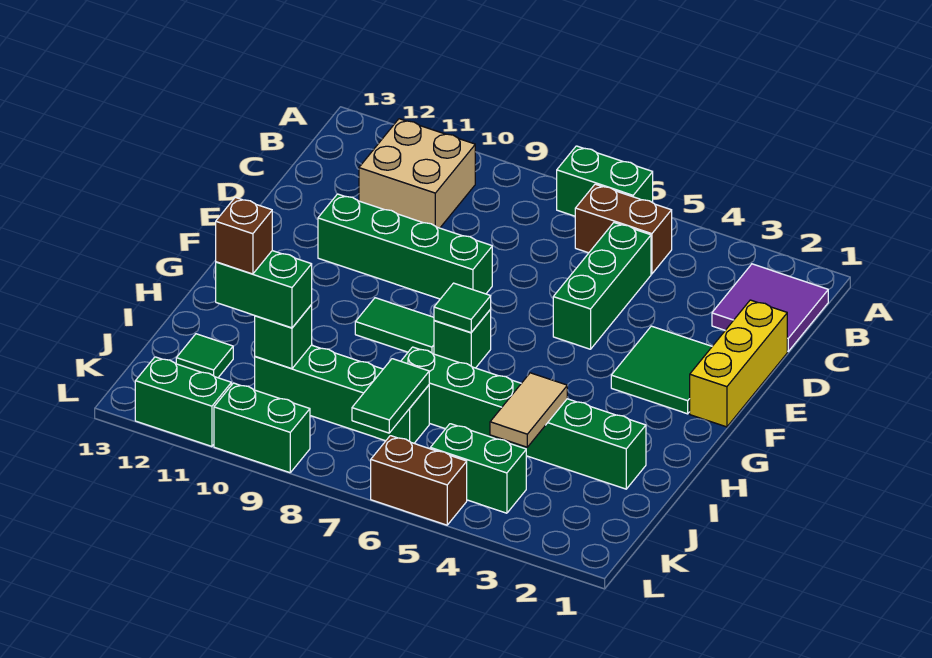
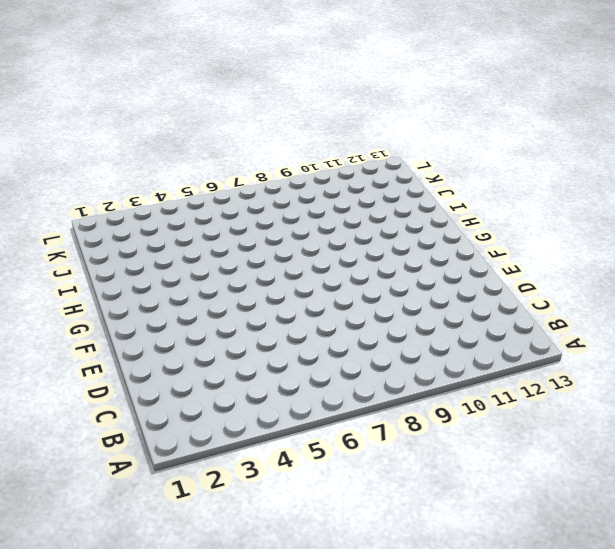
none -> green 1x2 brick [557,146,653,216]
none -> purple 2x2 tile [712,264,828,351]
none -> brown 1x2 brick [575,184,672,274]

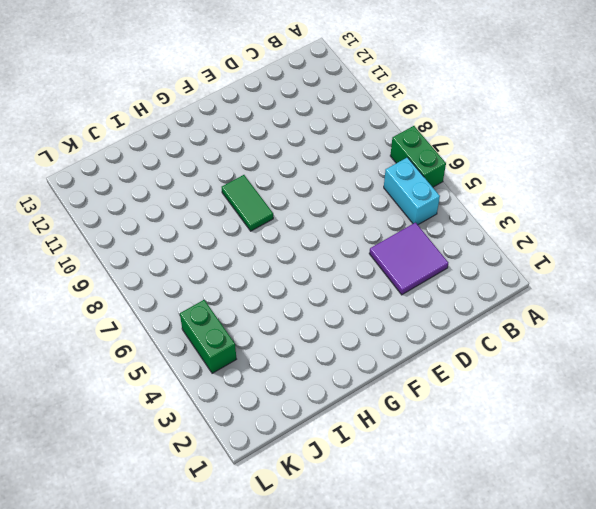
cyan 1x2 brick [384,157,440,225] -> brown 1x2 brick [575,184,672,274]
purple 2x2 tile [369,222,448,295] -> purple 2x2 tile moved to [712,264,828,351]
none -> tan 2x2 brick [359,119,475,228]
none -> green 1x3 brick [553,223,651,349]
none -> yellow 1x3 brick [690,300,787,427]

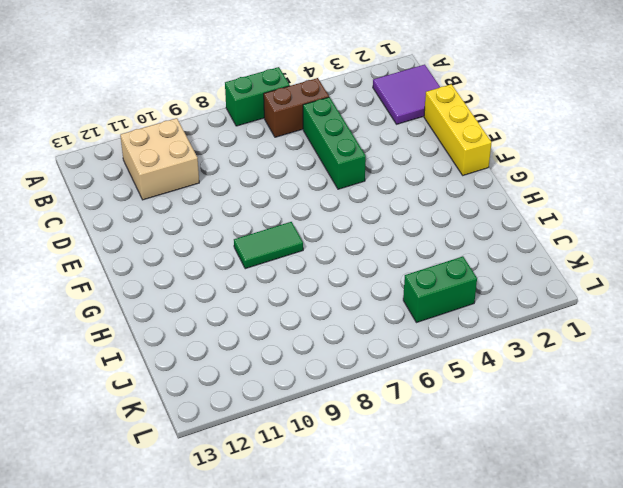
none -> green 2x2 tile [611,326,712,414]
none -> green 1x4 brick [318,194,492,299]
none -> green 1x1 brick [434,310,491,368]

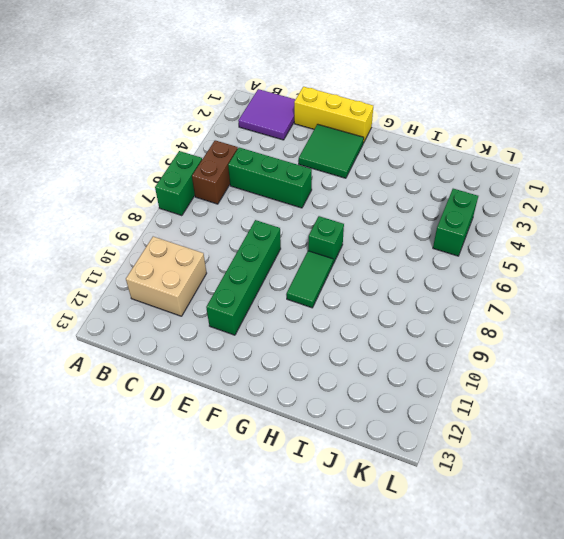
none -> green 1x6 brick [401,347,646,489]
none -> green 1x4 brick [255,345,429,443]
none -> green 1x1 tile [176,334,233,378]

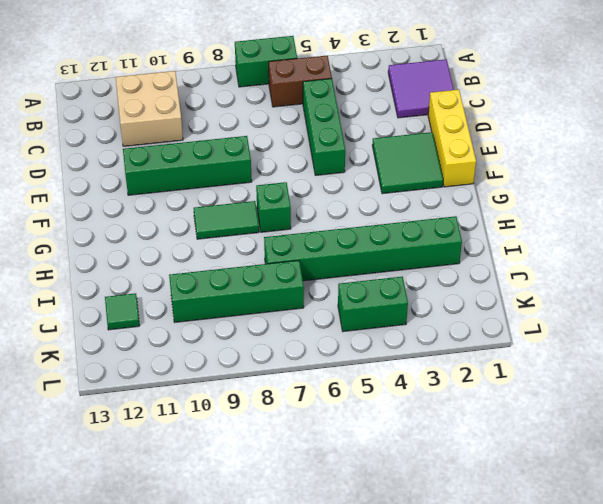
none -> brown 1x2 brick [371,436,467,525]
none -> green 1x2 brick [214,383,310,473]
none -> green 1x2 brick [135,357,231,446]

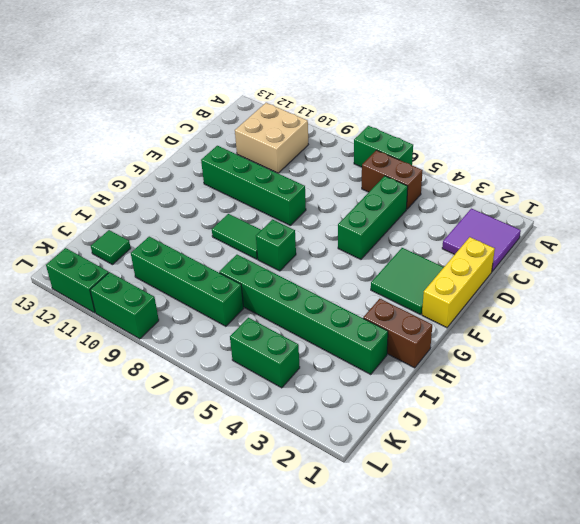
brown 1x2 brick [363,299,432,368] -> brown 1x2 brick moved to [371,436,467,525]
none -> green 1x1 tile [434,283,491,332]
none -> tan 1x2 tile [490,373,567,447]
none -> green 1x2 tile [352,359,429,433]

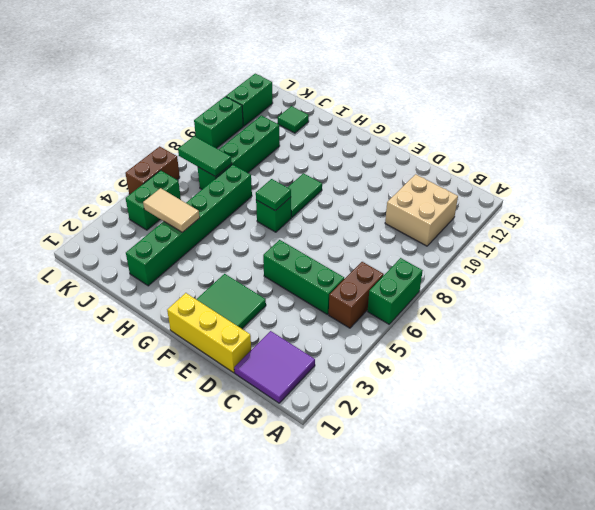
none -> green 1x4 brick [318,194,492,299]
none -> green 1x1 brick [255,305,312,369]
none -> green 1x2 brick [216,251,312,328]

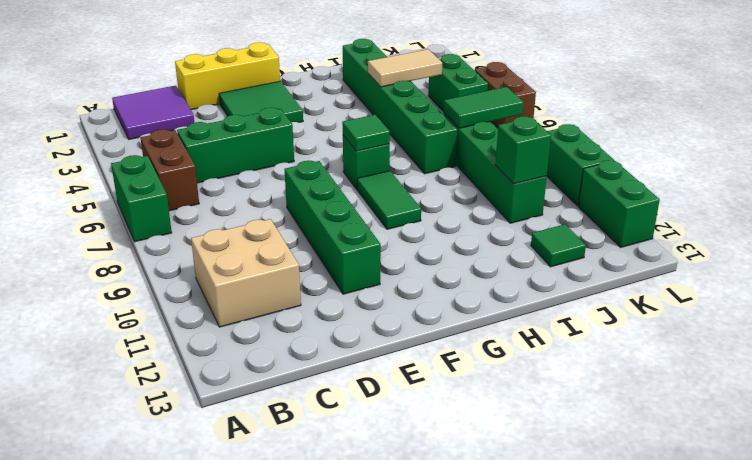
none -> green 1x2 brick [216,251,312,328]
none -> brown 1x1 brick [216,197,272,274]

